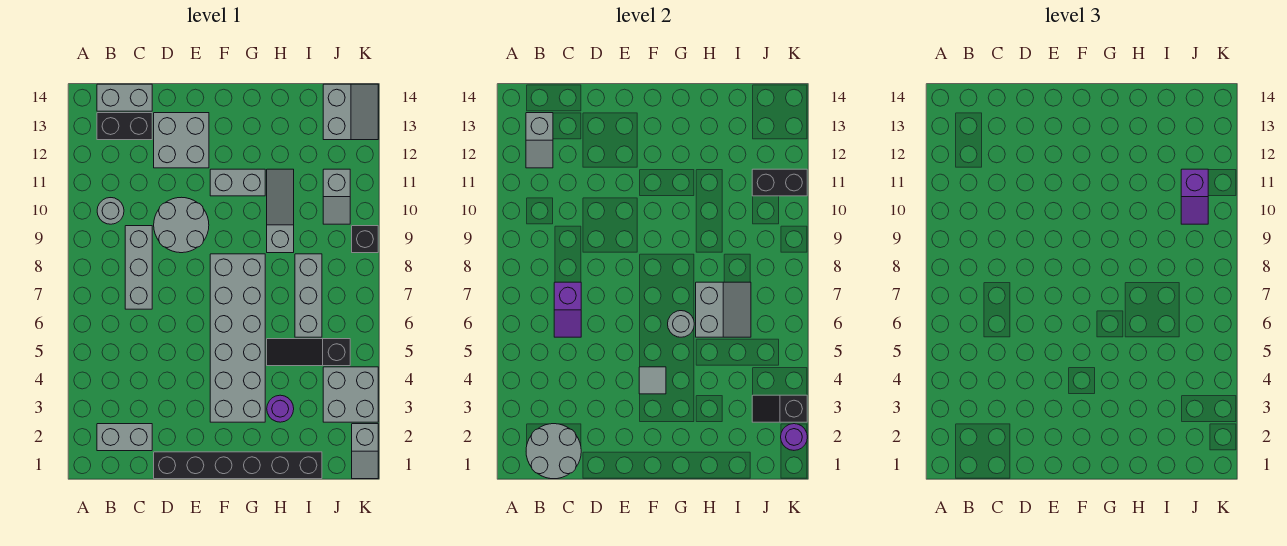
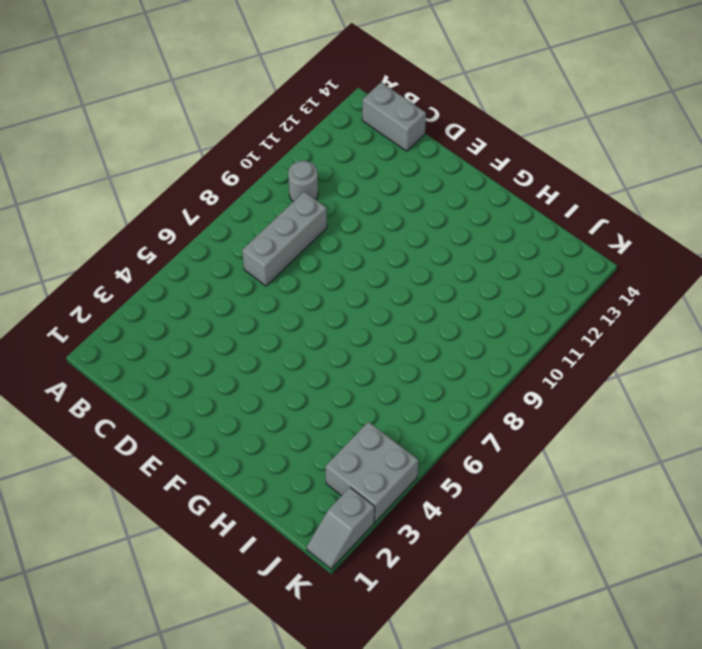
none -> grey 1x2 brick [97,424,152,451]
none -> black 1x2 brick [97,113,152,140]
none -> black 1x6 brick [154,452,322,479]

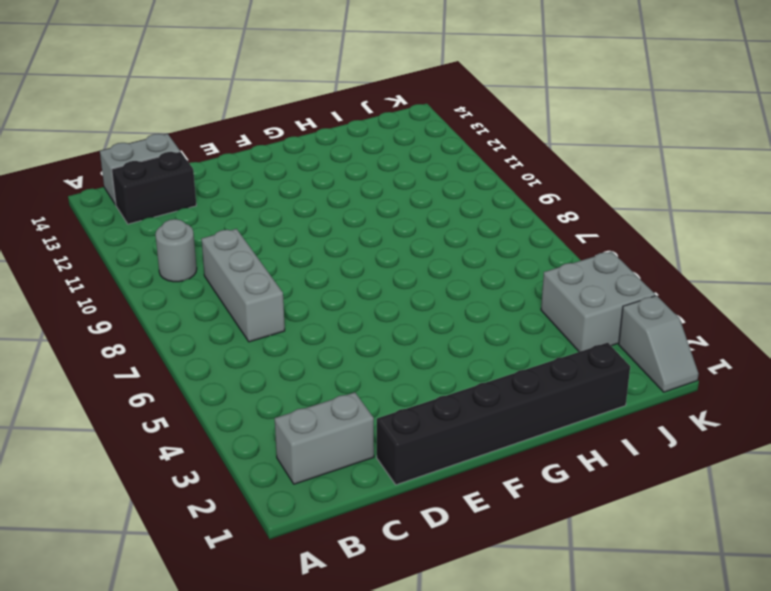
none -> grey 2x2 round brick [154,197,209,253]
none -> grey 2x2 brick [154,113,209,168]
none -> grey 2x6 brick [210,254,265,422]

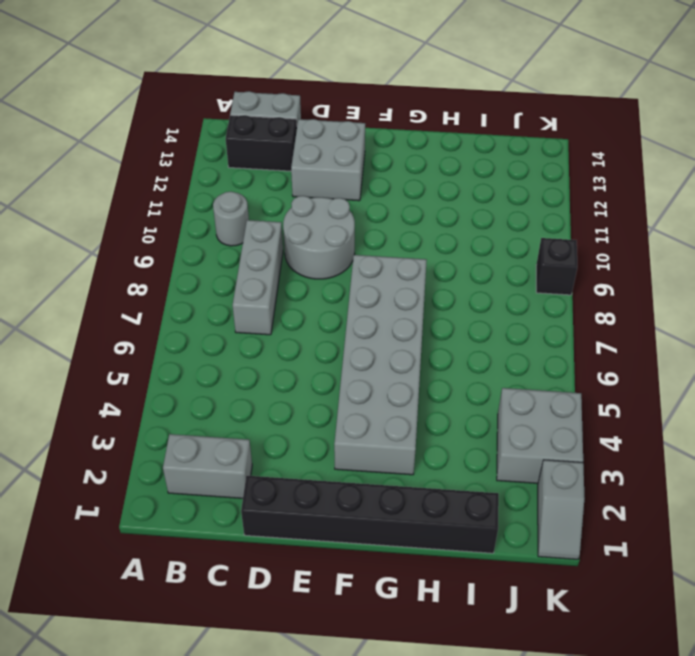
none -> grey 1x2 brick [210,169,265,196]
none -> purple 1x1 round brick [267,395,294,422]
none -> black 1x3 slope [267,339,350,366]

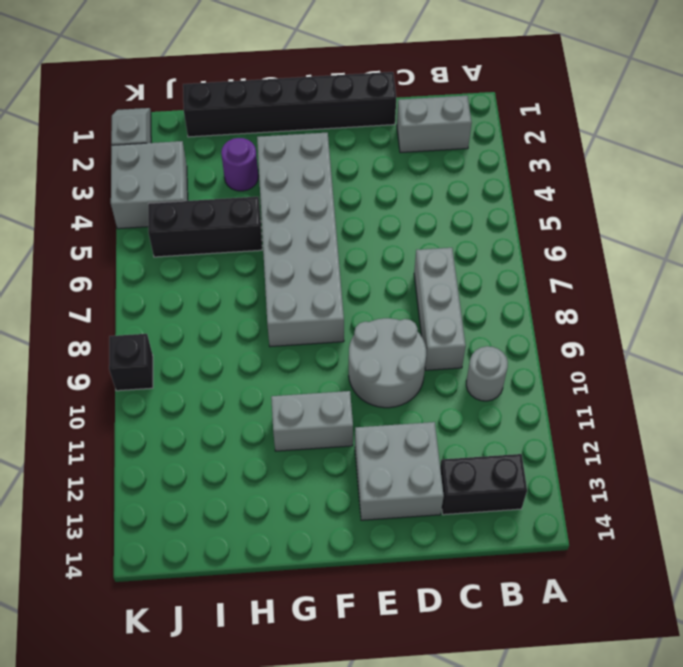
black 1x3 brick [148,197,262,257] -> black 1x3 slope [267,339,350,366]
none -> grey 1x2 brick [97,84,152,111]
none -> grey 1x3 slope [267,169,294,253]
none -> grey 1x3 brick [295,254,322,337]

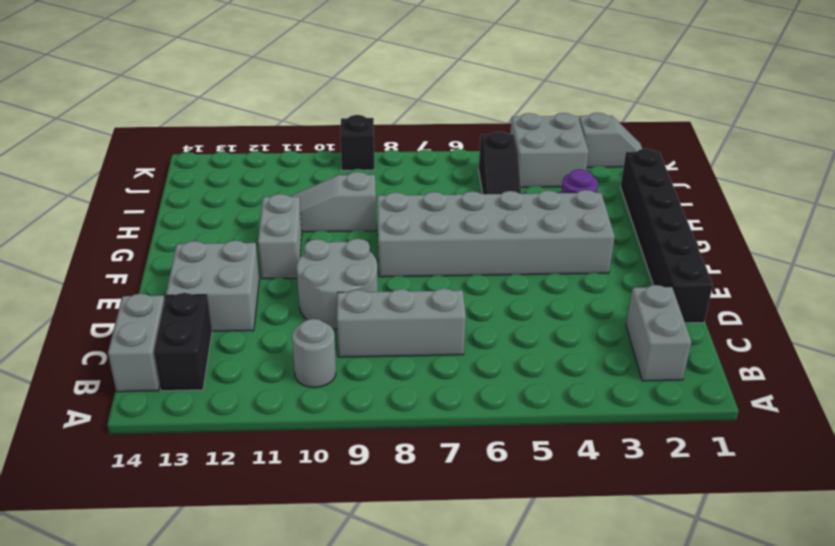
none -> grey 1x3 brick [295,254,322,337]
none -> grey 1x2 slope [323,169,350,224]
none -> grey 2x2 slope [323,84,378,140]

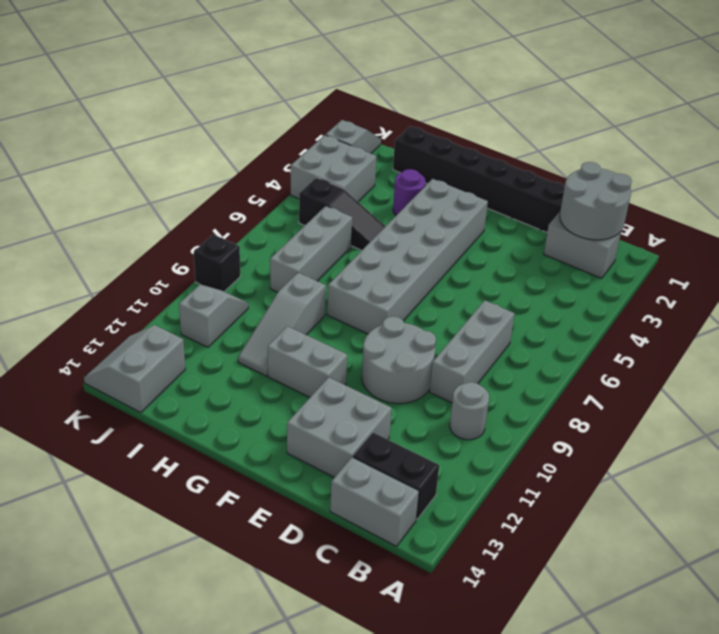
none -> grey 1x2 slope [526,113,553,168]
none -> purple 1x2 slope [554,282,581,337]
none -> grey 1x1 tile [639,367,666,394]

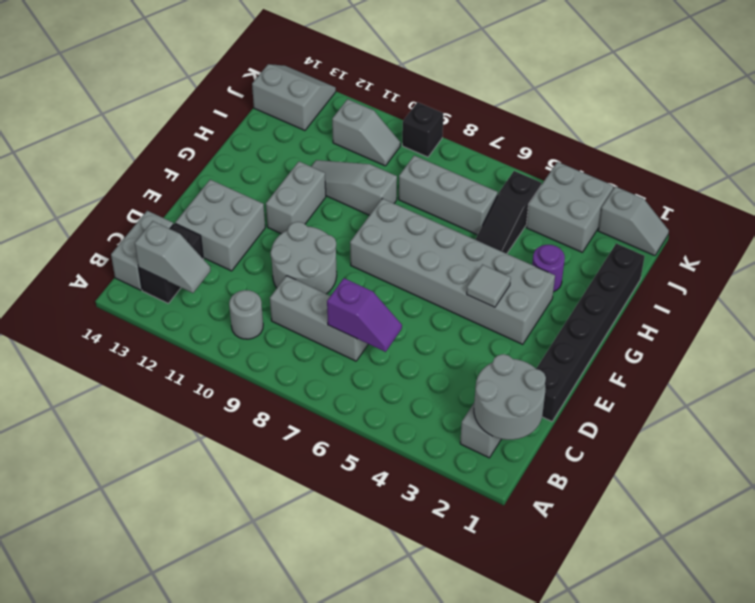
none -> grey 1x1 round brick [668,311,694,337]
none -> grey 2x2 slope [696,282,751,337]
none -> black 1x2 slope [752,395,807,422]

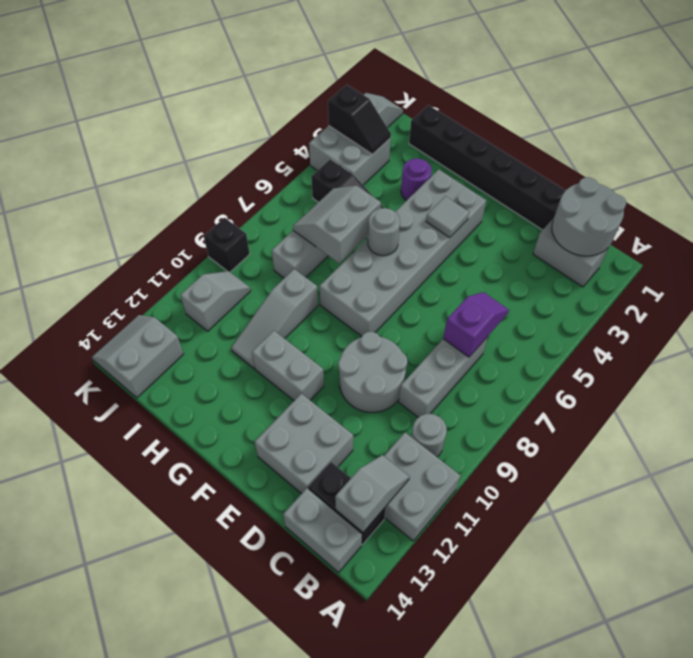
grey 2x2 brick [384,433,460,541] -> none
none -> black 1x2 brick [752,169,807,196]
none -> purple 1x1 round brick [781,424,807,450]
none -> purple 1x2 slope [1181,169,1208,224]

